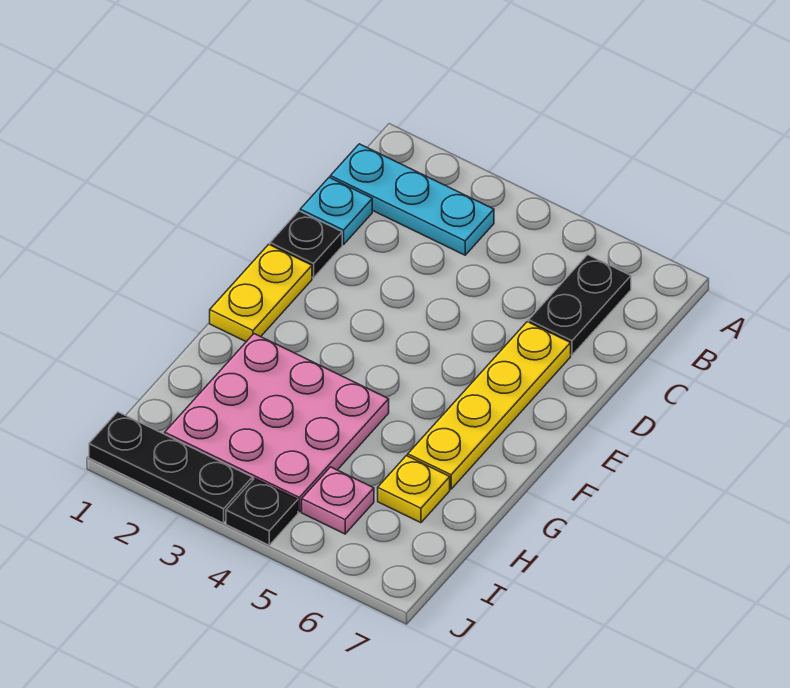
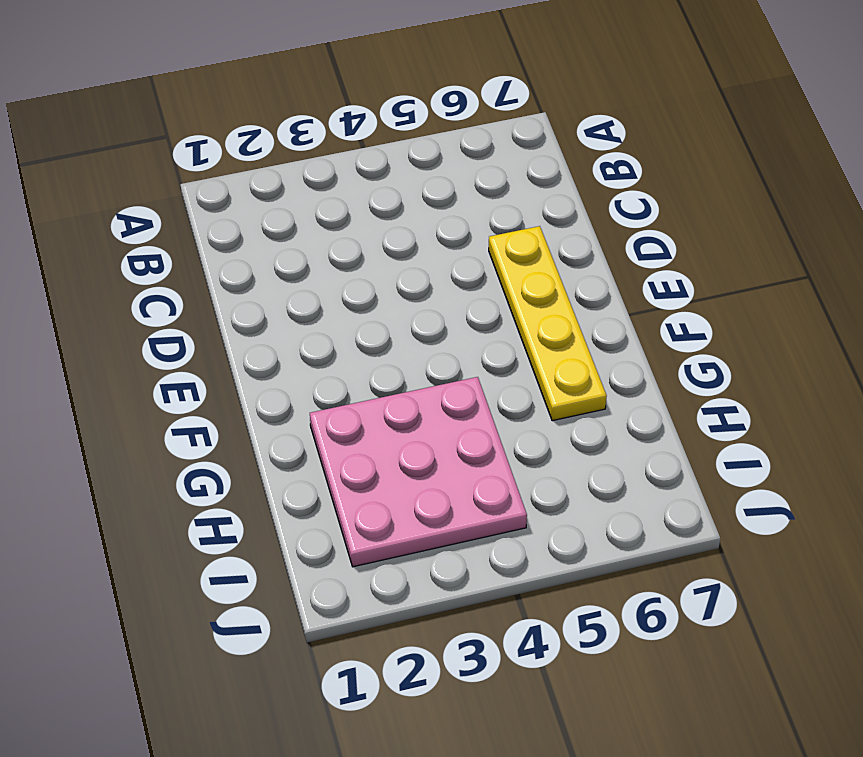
none -> cyan 1x3 plate [330,144,494,255]
none -> black 1x2 plate [529,255,631,355]

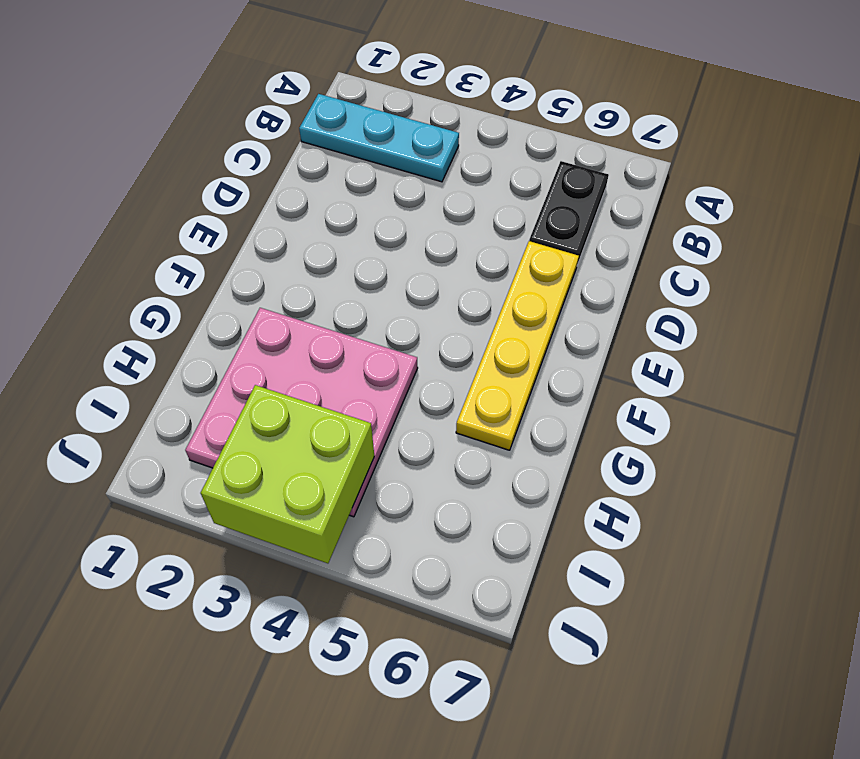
lime 2x2 brick [201,385,374,563] -> none
none -> cyan 1x1 plate [300,178,372,244]
none -> black 1x1 plate [270,211,342,278]

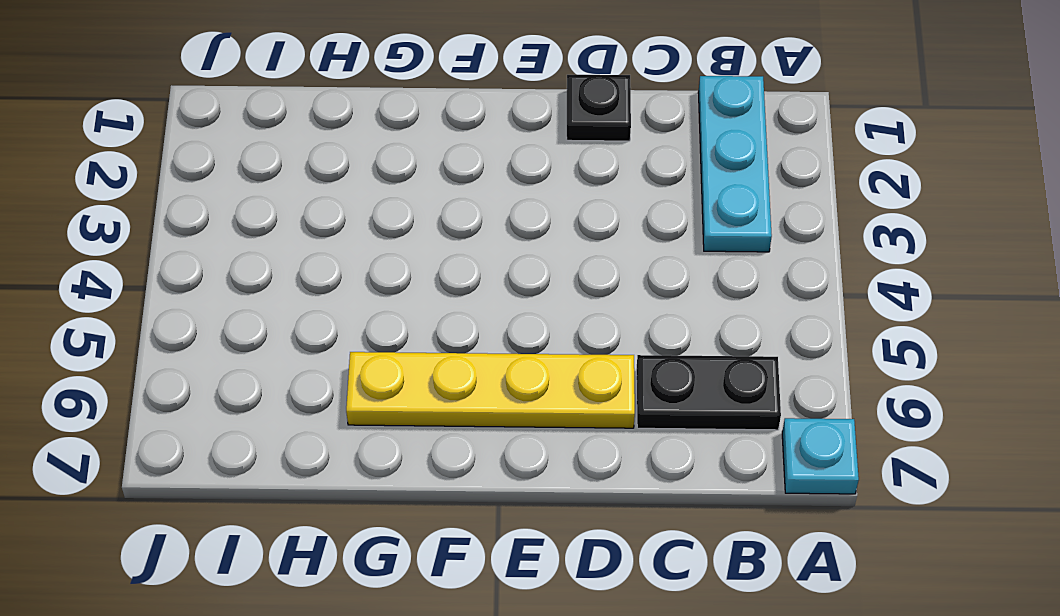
cyan 1x1 plate [782,418,859,494] -> cyan 1x1 plate moved to [300,178,372,244]
none -> yellow 1x2 plate [210,244,312,342]
none -> pink 3x3 plate [165,334,389,512]

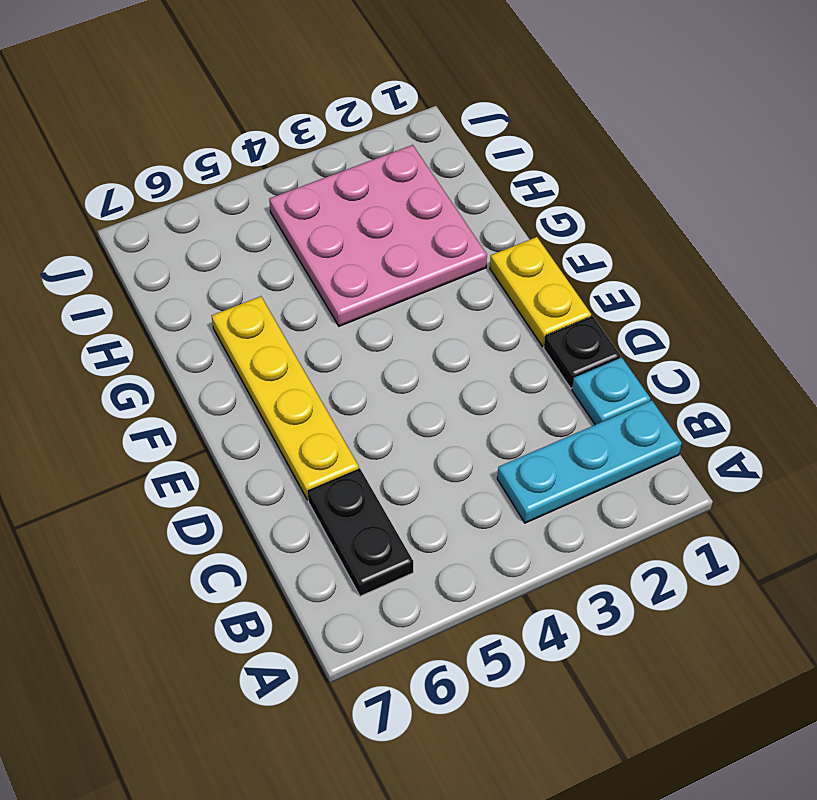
none -> yellow 1x1 plate [378,456,450,523]
none -> pink 1x1 plate [302,467,374,534]

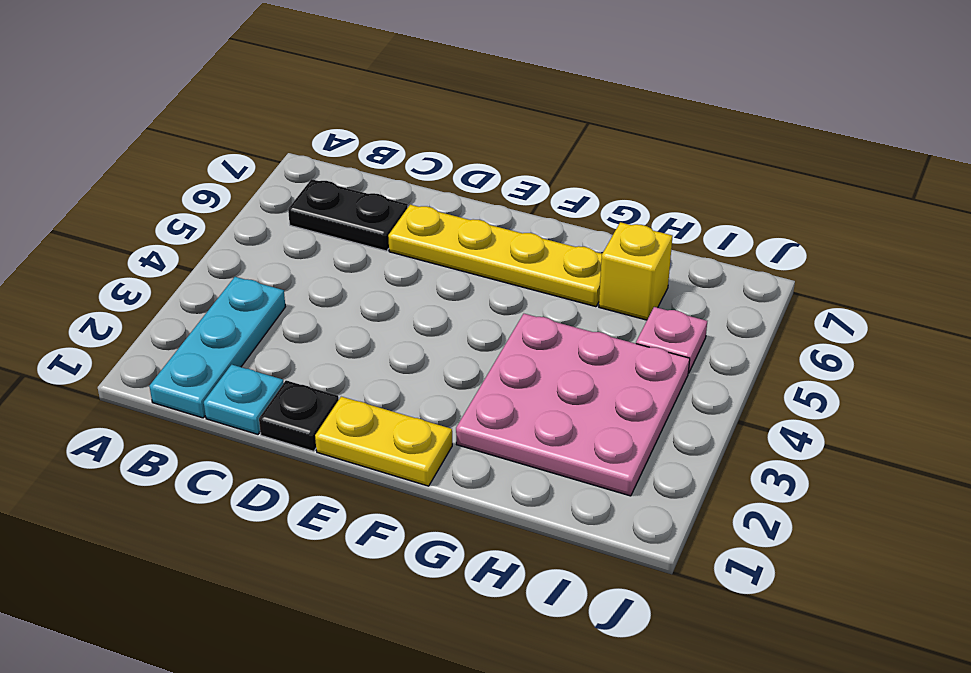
yellow 1x1 brick [599,222,673,320] -> yellow 1x1 plate [378,456,450,523]
none -> black 1x3 plate [89,412,252,523]
none -> black 1x1 plate [226,478,298,545]

